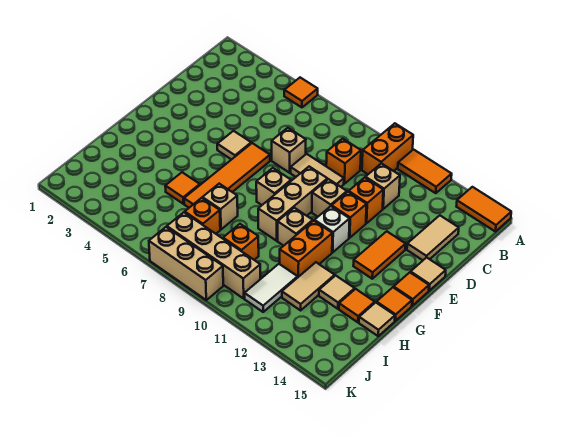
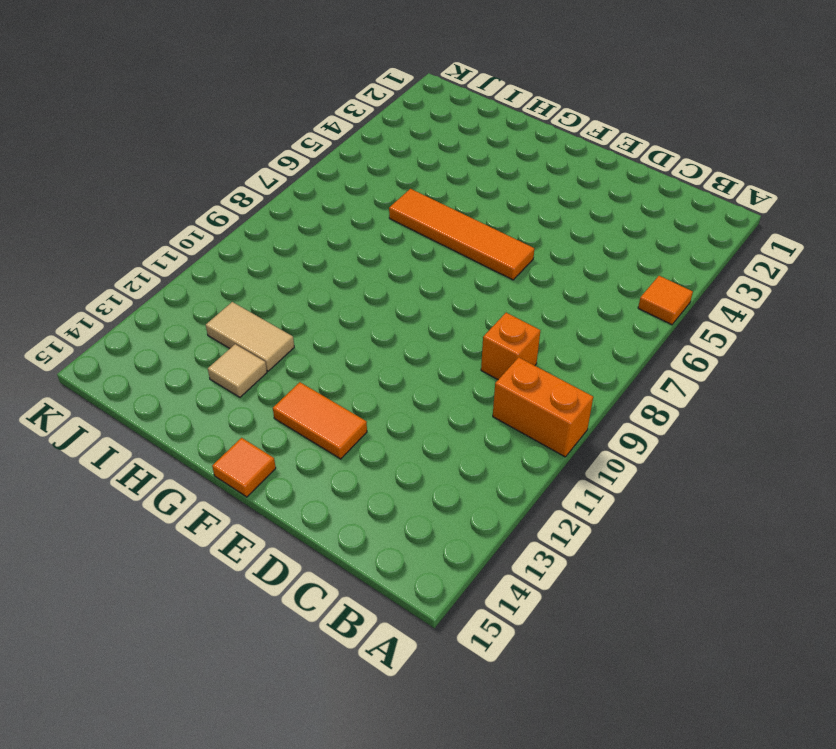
none -> orange 1x2 tile [398,150,452,193]
none -> orange 1x2 tile [456,187,511,231]
none -> tan 1x1 brick [365,163,400,209]
none -> tan 1x2 tile [407,215,459,260]

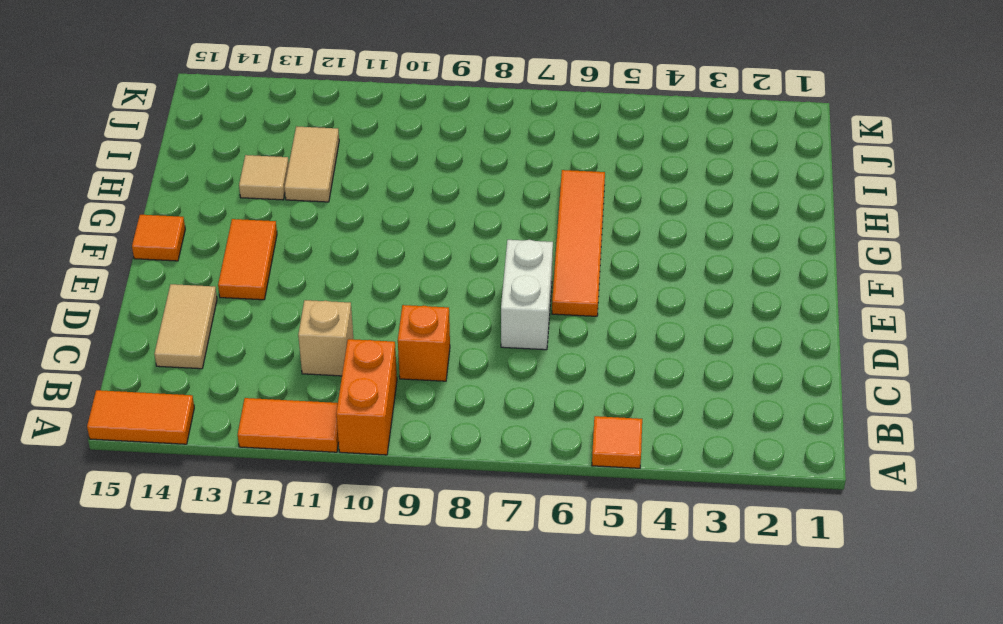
white 1x2 brick [501,240,553,350] -> tan 1x1 brick [272,128,306,173]
none -> tan 1x2 tile [291,154,344,187]
none -> orange 1x1 brick [349,178,383,223]
none -> tan 1x1 tile [217,131,251,160]
none -> tan 1x3 brick [258,167,327,241]

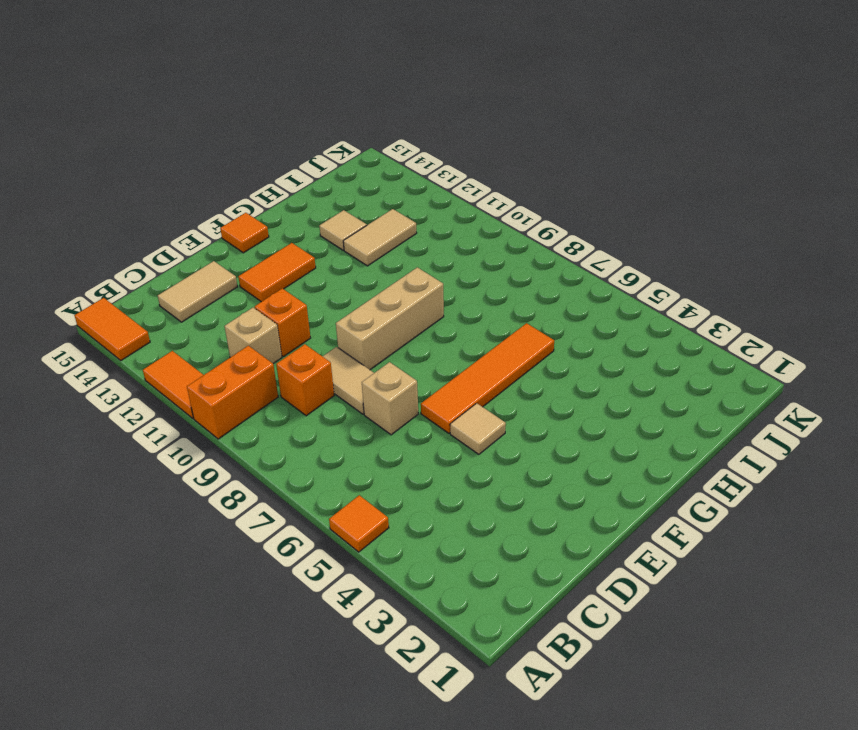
none -> tan 1x1 brick [312,179,347,217]
none -> orange 1x1 brick [332,192,367,238]
none -> tan 1x1 tile [411,257,446,290]
none -> tan 1x1 brick [256,168,291,205]

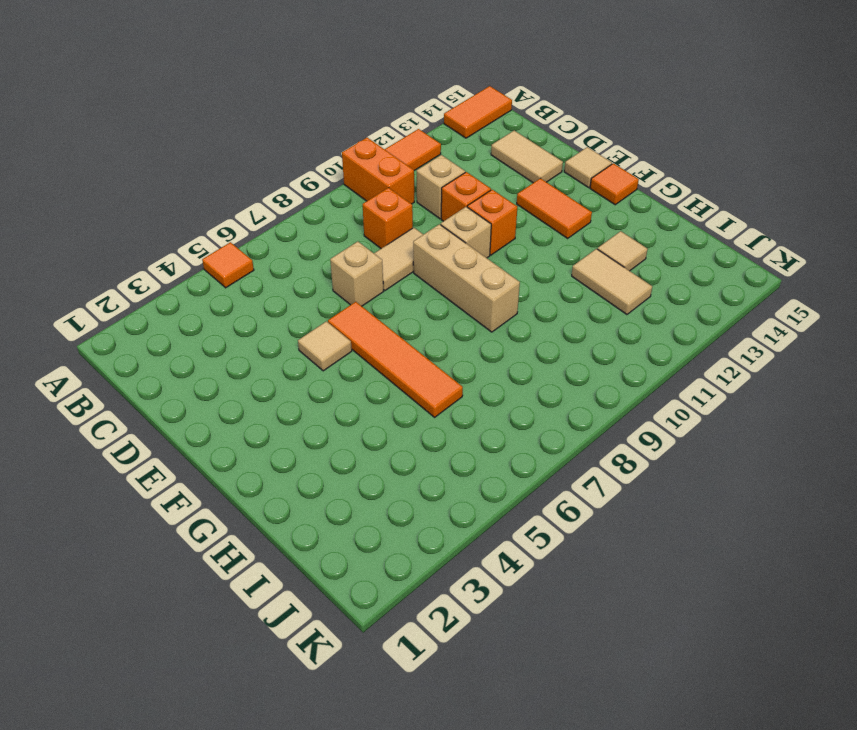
none -> tan 1x1 brick [256,168,291,205]
none -> white 1x1 brick [315,206,350,252]
none -> tan 1x1 brick [278,208,313,246]
none -> orange 1x2 brick [280,221,332,277]

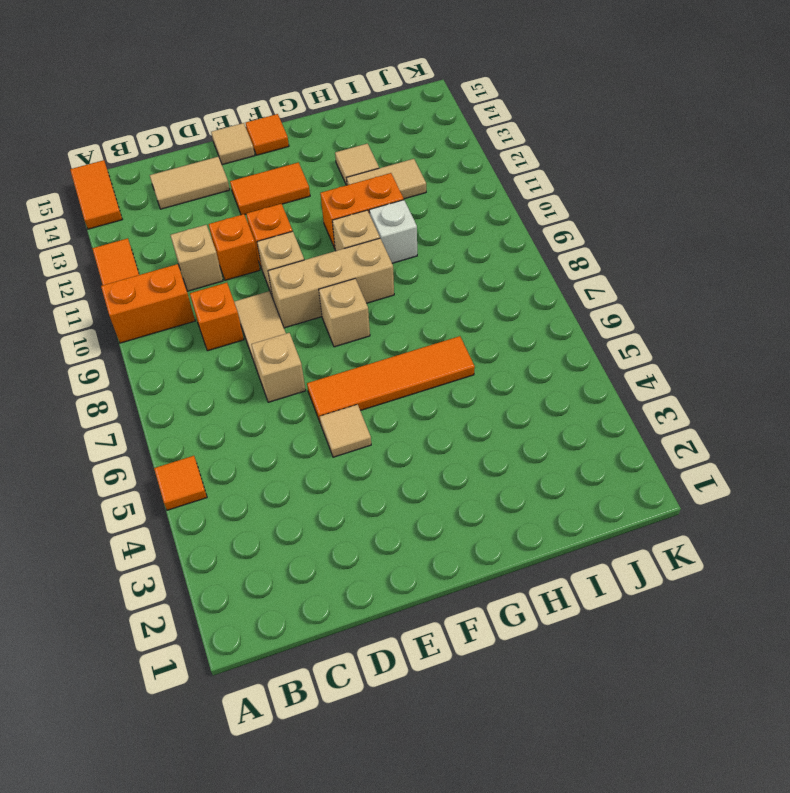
white 1x1 brick [369,200,417,263] -> white 1x1 brick moved to [315,206,350,252]
none -> orange 1x1 tile [376,287,412,321]
none -> orange 1x1 tile [165,172,200,204]
none -> tan 1x1 brick [202,184,238,229]
none -> orange 1x1 tile [339,289,375,322]

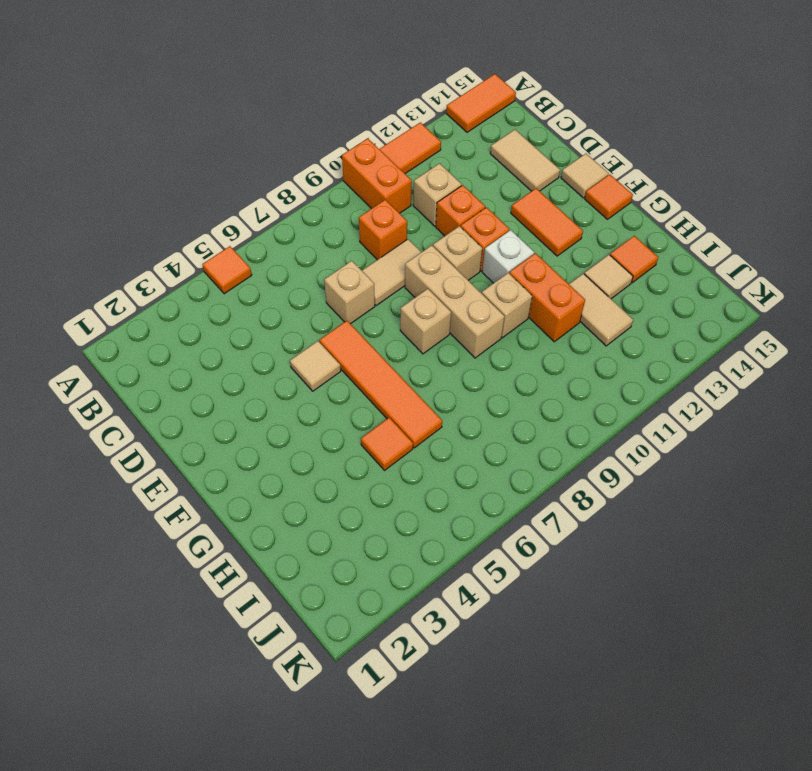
none -> orange 1x1 tile [376,287,412,321]
none -> tan 1x1 brick [202,184,238,229]
none -> tan 1x1 tile [359,302,395,336]
none -> orange 1x1 brick [185,198,220,234]

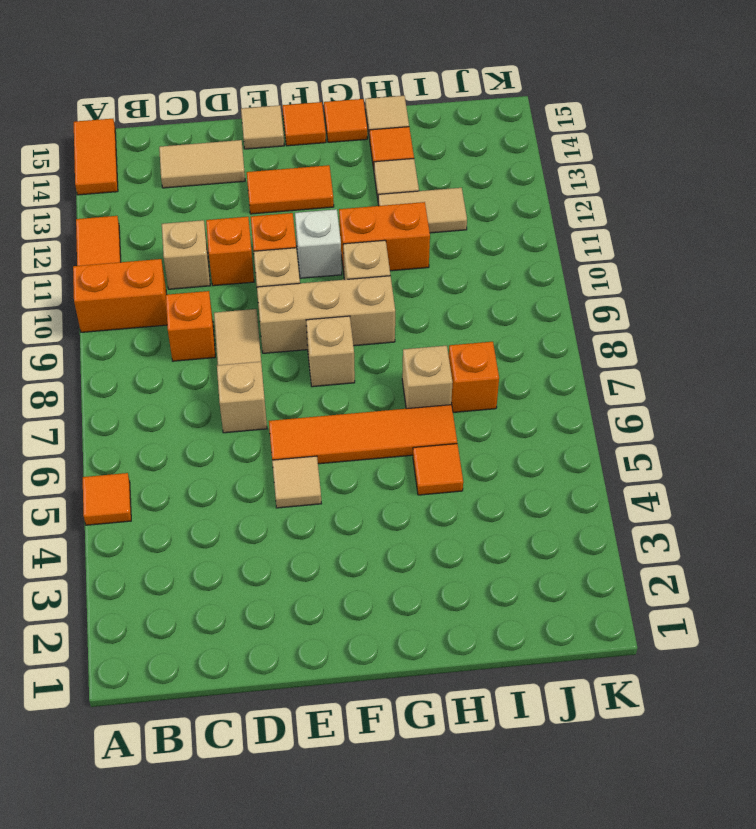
none -> orange 1x1 brick [223,224,259,260]
none -> white 1x2 tile [245,264,298,312]
none -> tan 1x4 brick [167,212,260,298]
none -> tan 1x3 brick [149,227,223,300]

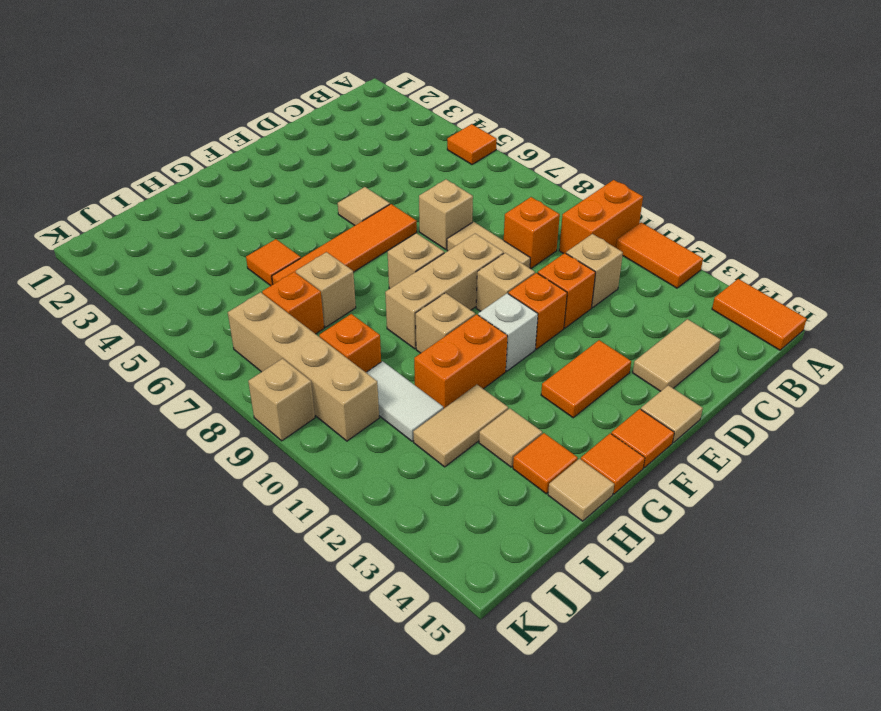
white 1x2 tile [366,361,443,441] -> white 1x2 tile turned to [245,264,298,312]
tan 1x1 brick [248,359,315,441] -> tan 1x3 brick [149,227,223,300]

